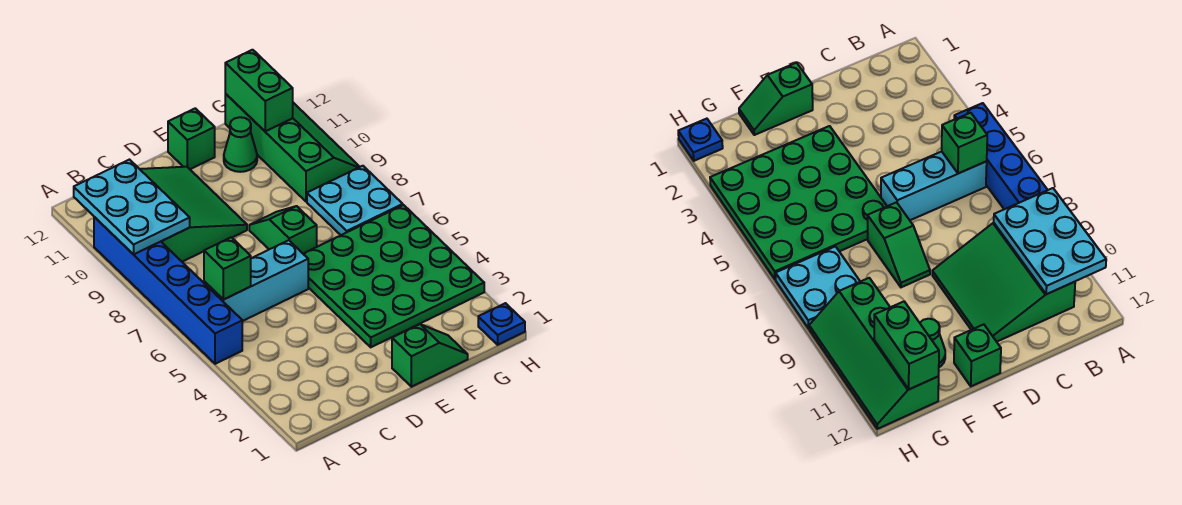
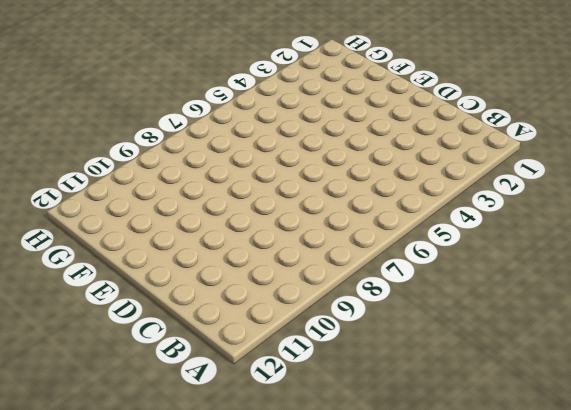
none -> blue 1x6 brick [94,217,242,364]
none -> cyan 1x3 brick [204,240,308,321]
none -> green 3x3 slope [140,167,247,262]

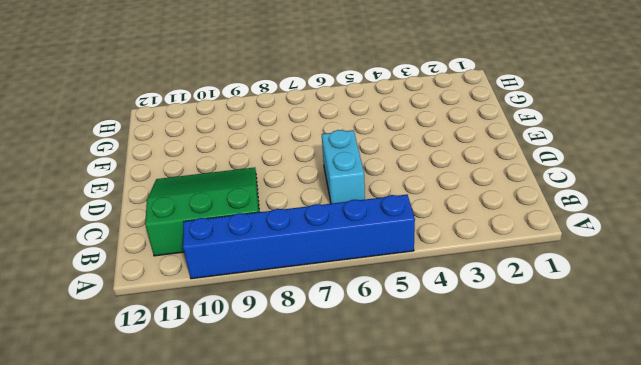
cyan 1x2 brick [322,130,365,203] -> cyan 1x3 brick [204,240,308,321]
none -> green 1x2 slope [392,324,468,387]
none -> green 4x4 plate [303,205,484,347]
none -> green 1x2 slope [249,206,317,253]

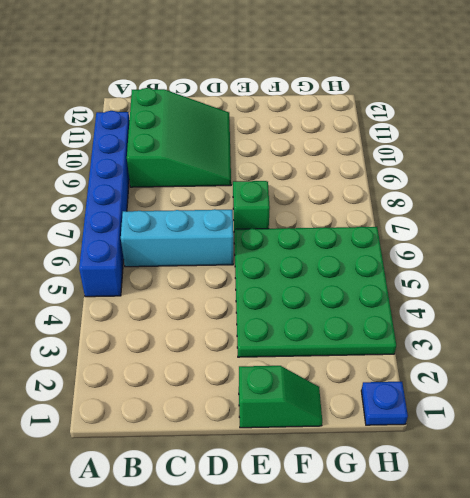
none -> green 1x1 brick [168,108,215,169]
none -> green 1x1 cone [224,117,257,172]
none -> cyan 2x2 plate [307,166,403,235]

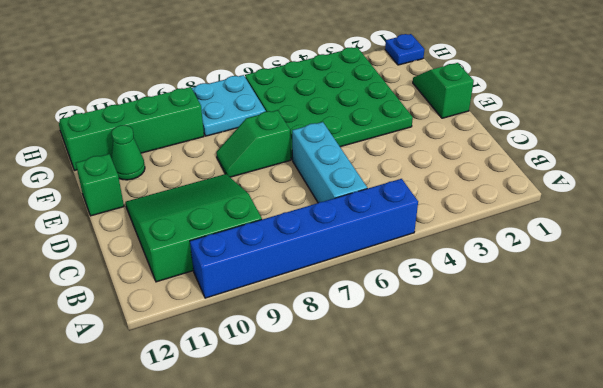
none -> cyan 2x3 plate [74,160,190,254]
none -> green 1x1 brick [204,237,251,300]
none -> green 1x2 brick [225,50,293,131]

